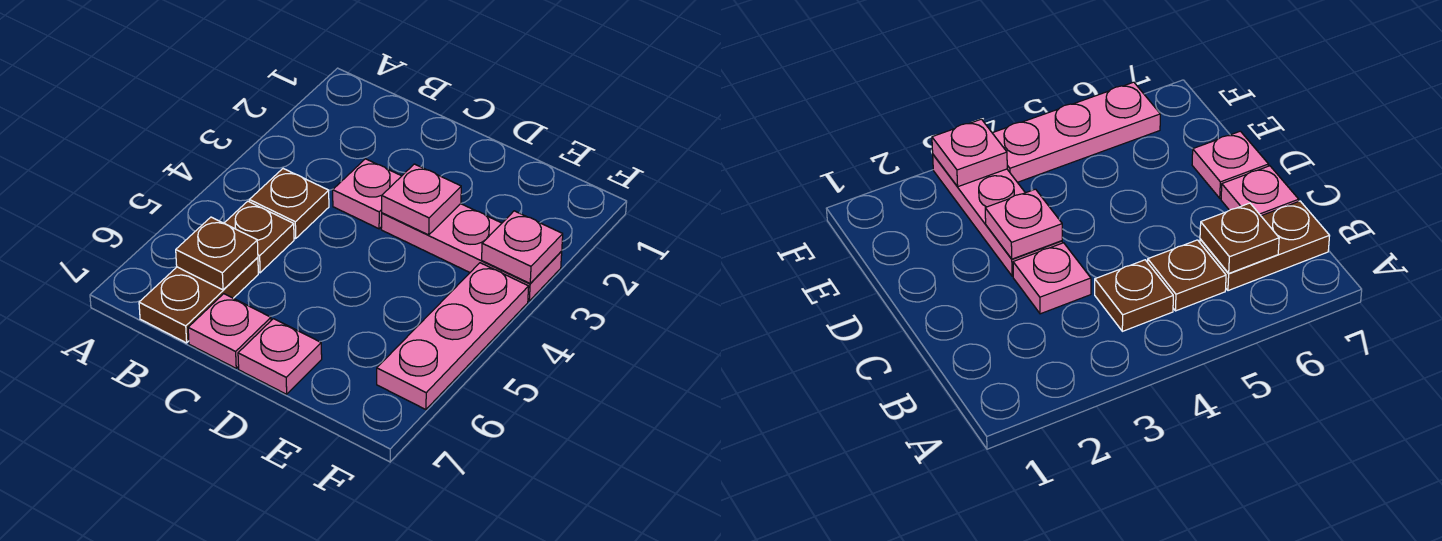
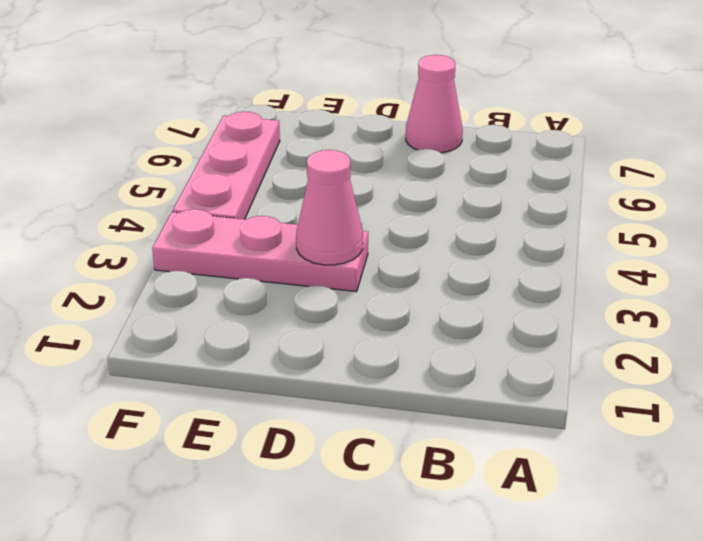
pink 1x1 cone [406,55,463,153] -> pink 1x1 plate [188,294,271,368]
pink 1x1 cone [296,150,363,265] -> pink 1x1 plate [382,164,461,235]
none -> brown 1x1 plate [249,169,329,239]
none -> brown 1x1 plate [224,201,294,273]

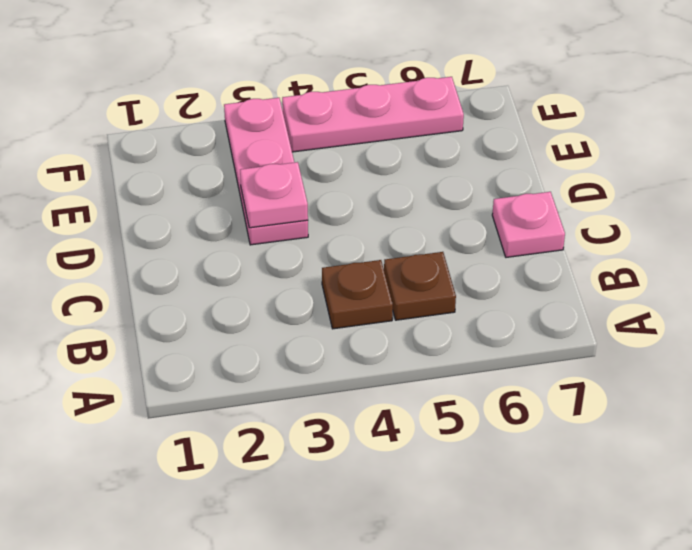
none -> brown 1x2 plate [139,257,258,343]
none -> pink 1x1 plate [333,159,401,229]

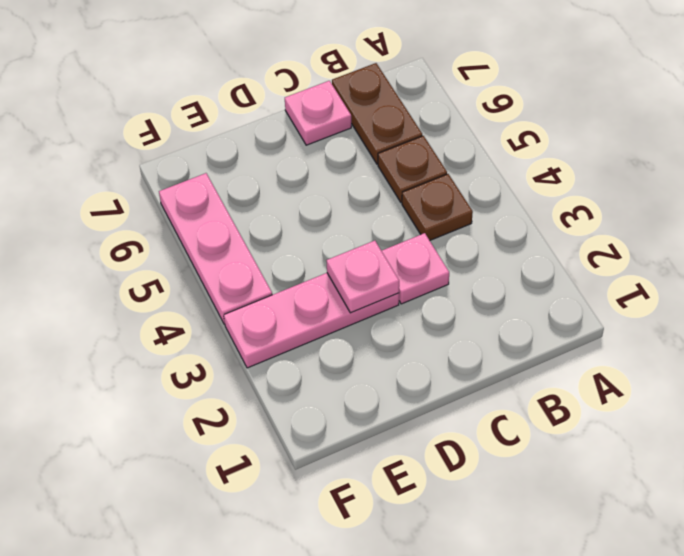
none -> pink 1x1 plate [238,319,322,394]
none -> brown 1x1 plate [176,217,258,290]

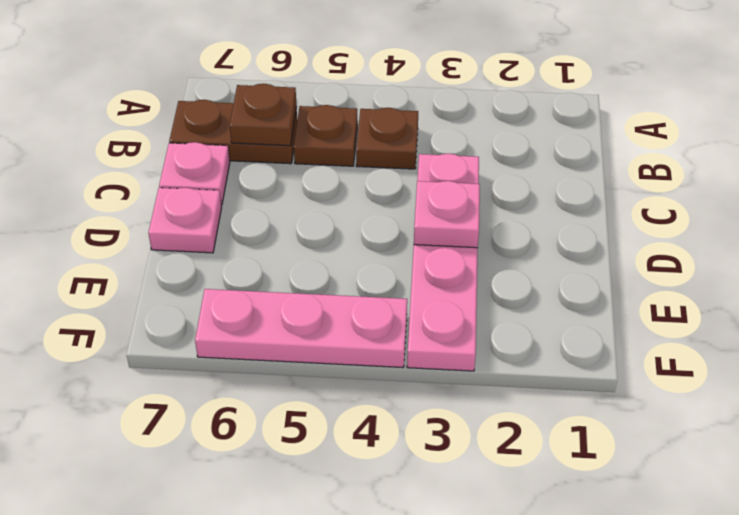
none -> pink 1x1 plate [482,211,563,283]

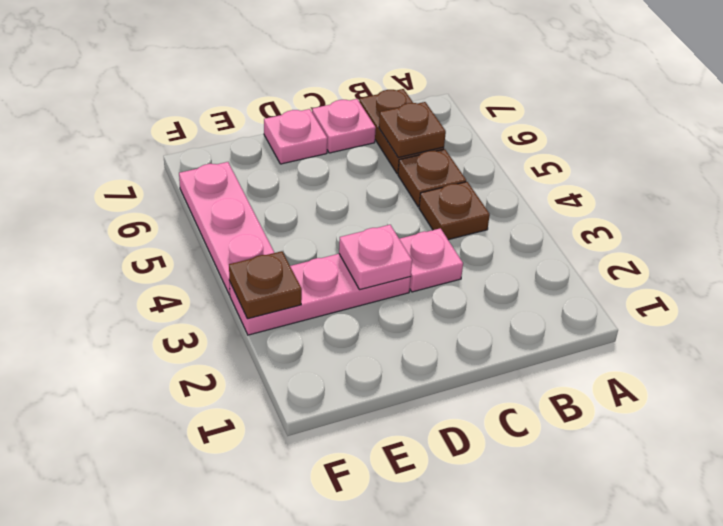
brown 1x1 plate [229,251,302,319] -> pink 1x1 plate [482,211,563,283]

